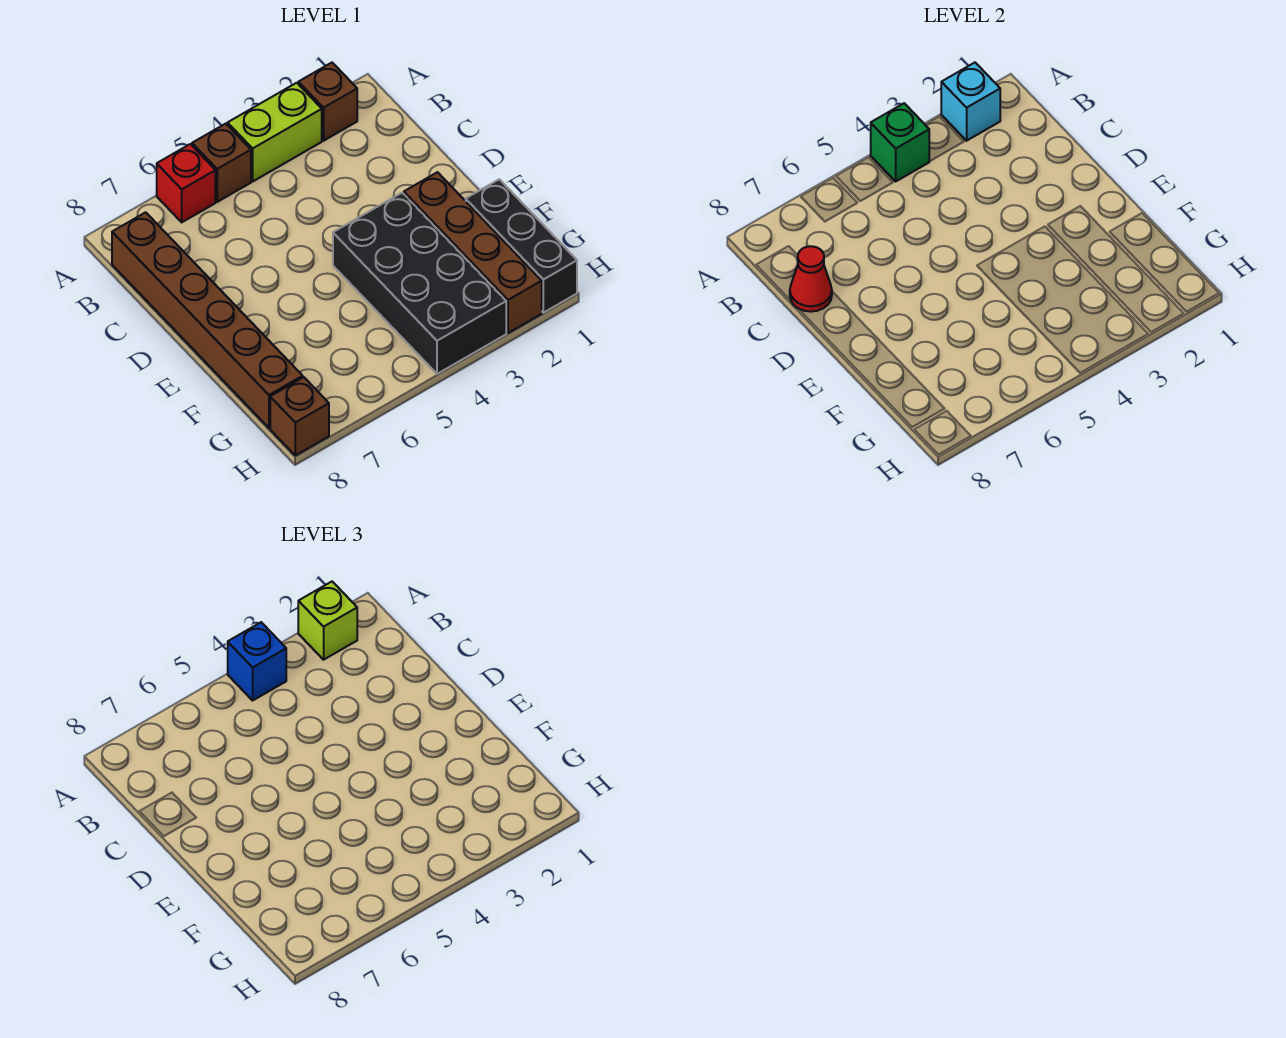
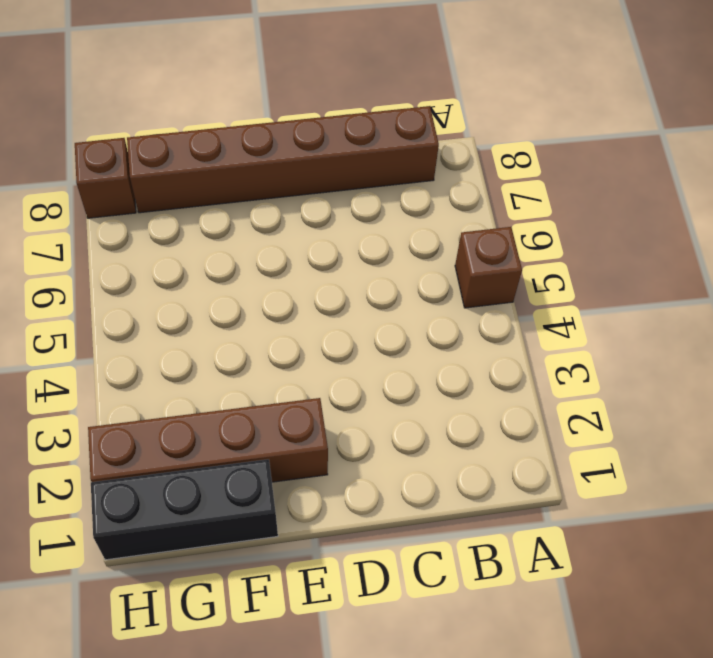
none -> brown 1x1 brick [298,63,357,141]
none -> lime 1x2 brick [228,83,322,181]
none -> red 1x1 brick [157,144,215,222]

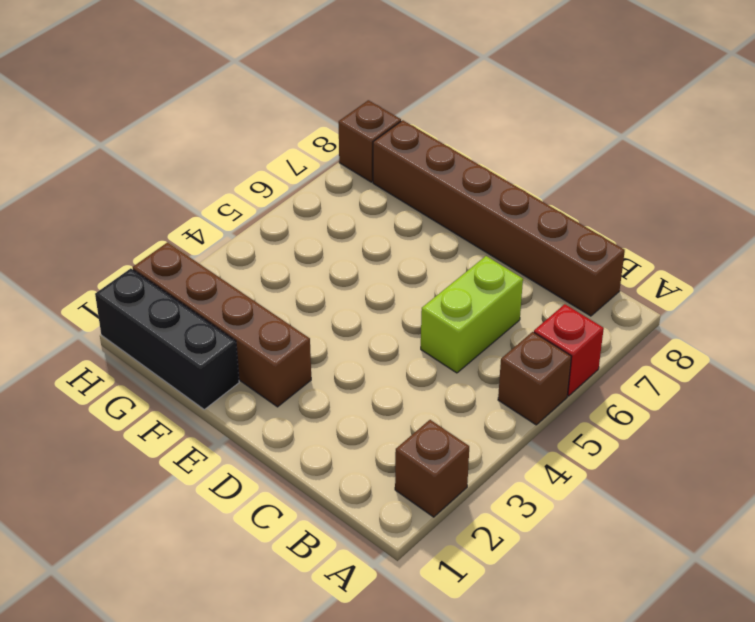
lime 1x2 brick [421,256,523,373] -> lime 1x2 brick moved to [228,83,322,181]
none -> black 2x4 brick [333,193,506,374]
none -> cyan 1x1 brick [941,63,1000,141]
none -> green 1x1 brick [871,103,929,181]

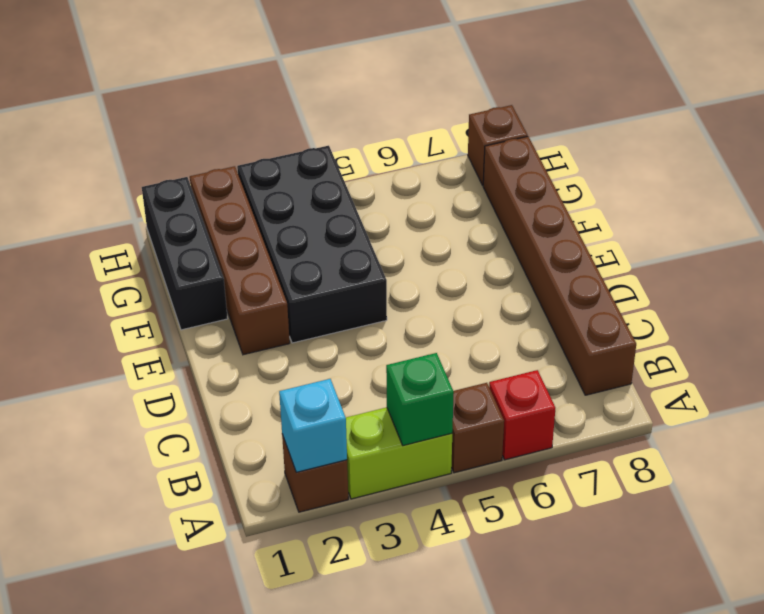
none -> red 1x1 cone [790,246,832,312]
none -> lime 1x1 brick [298,582,357,660]
none -> blue 1x1 brick [228,622,286,700]

